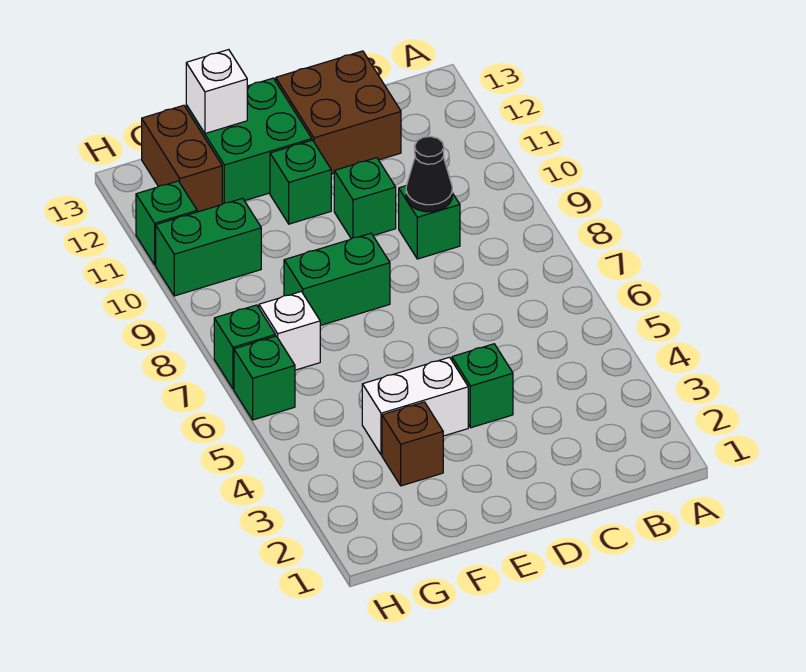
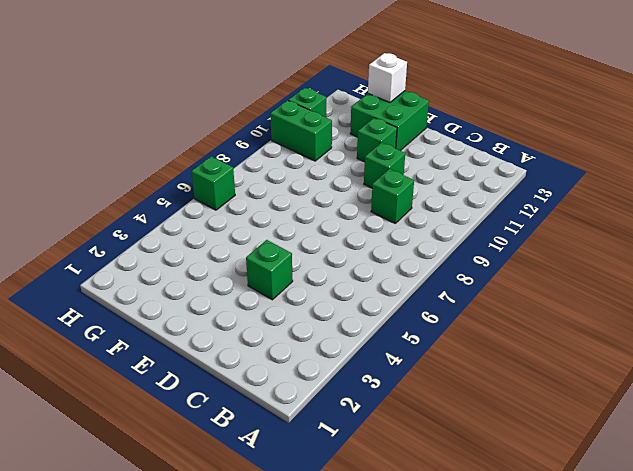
none -> brown 2x2 brick [276,51,401,174]
none -> white 1x2 brick [362,357,468,455]
none -> green 1x2 brick [284,233,390,326]

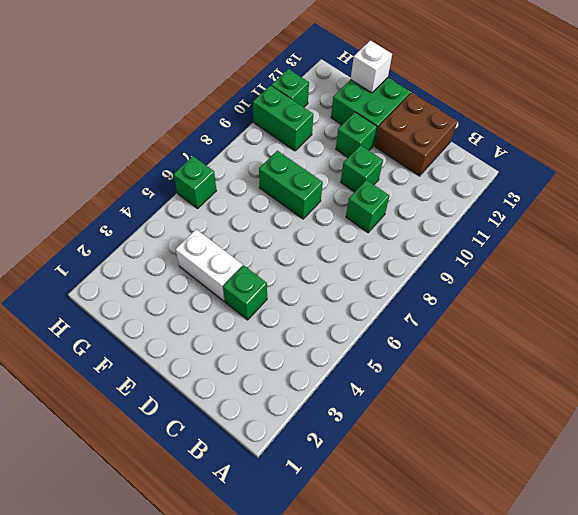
none -> brown 1x1 brick [382,402,443,486]
none -> white 1x1 brick [259,291,320,370]
none -> brown 1x2 brick [142,105,222,212]

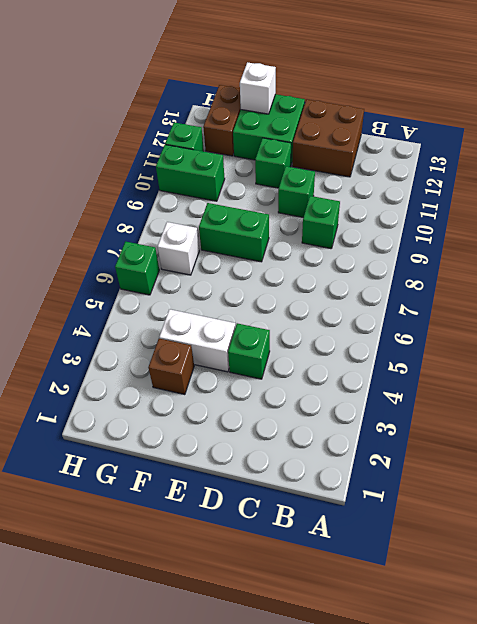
none -> green 1x1 brick [214,305,276,389]
none -> black 1x1 cone [406,137,452,212]

